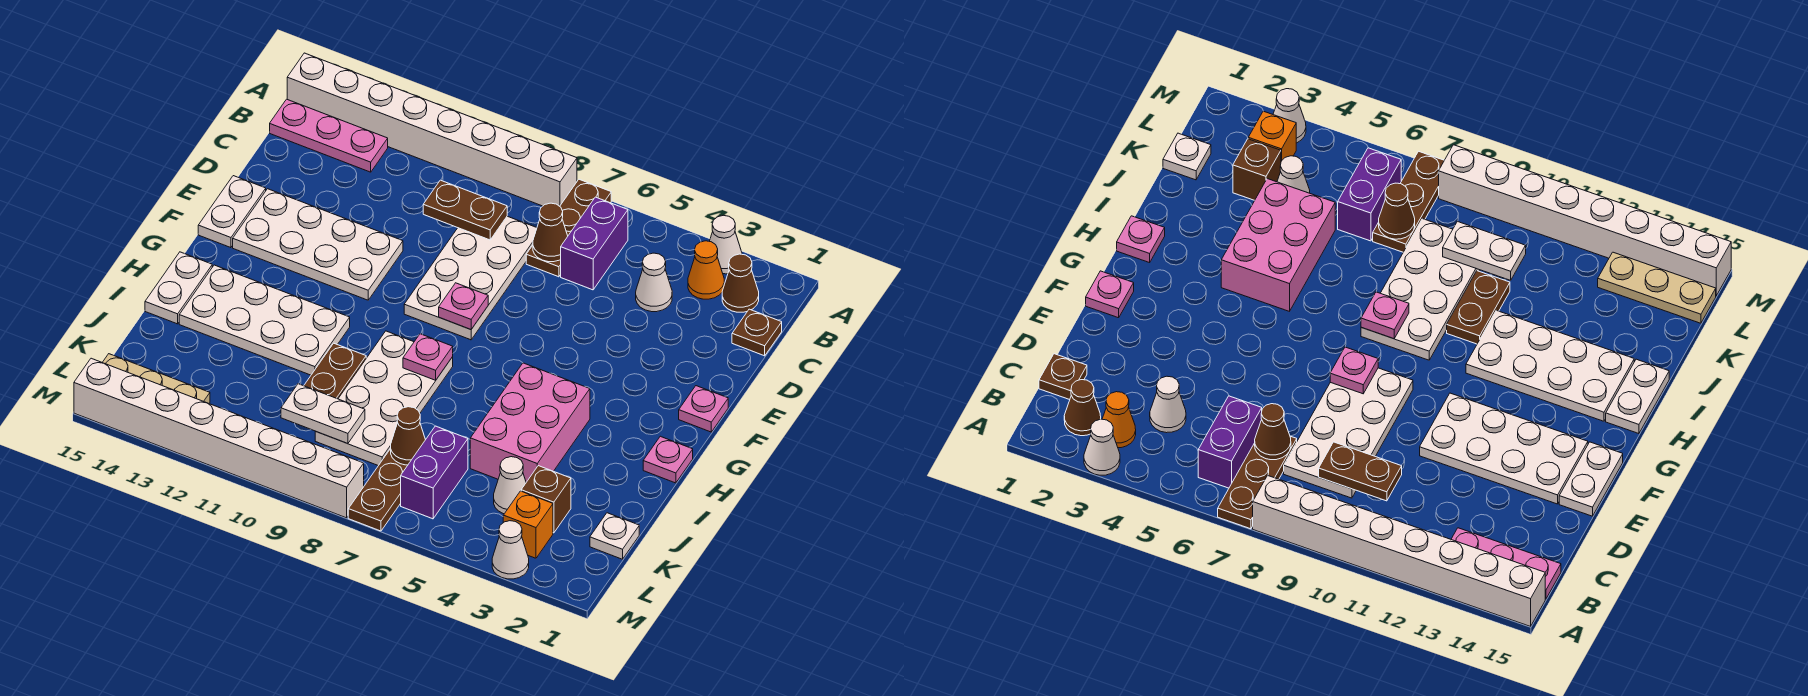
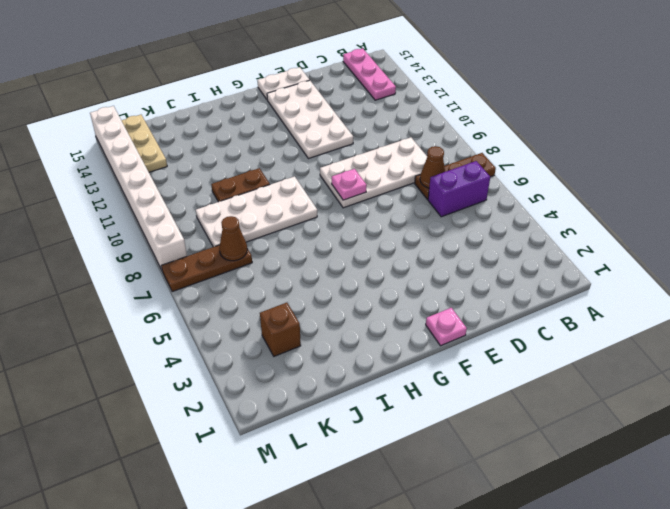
none -> white 1x1 cone [709,215,742,274]
none -> white 1x8 brick [287,53,577,206]
none -> brown 1x1 cone [722,254,759,312]
none -> orange 1x1 cone [688,241,724,299]

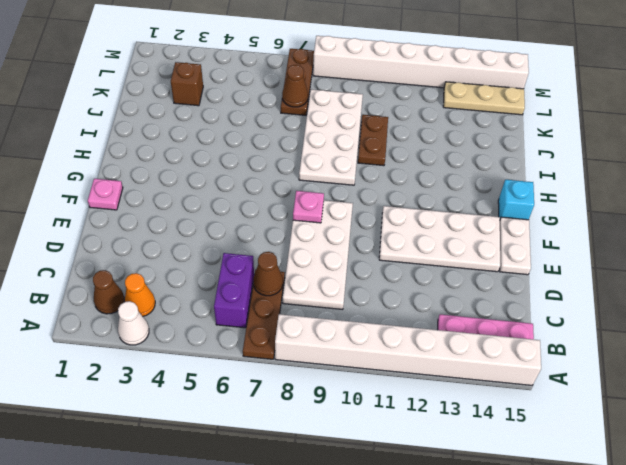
cyan 1x1 brick [498,180,534,220] -> none
none -> brown 1x1 plate [732,309,782,356]
none -> white 1x1 cone [636,253,672,312]
none -> pink 1x1 plate [643,436,693,483]
none -> pink 2x3 brick [470,363,590,482]

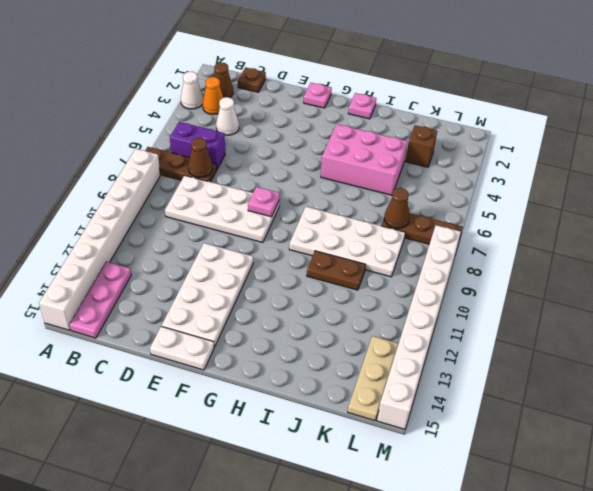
none -> white 2x4 plate [179,265,350,375]
none -> white 1x2 plate [145,252,212,324]
none -> white 1x1 plate [590,513,639,559]
none -> white 1x1 cone [494,457,526,514]

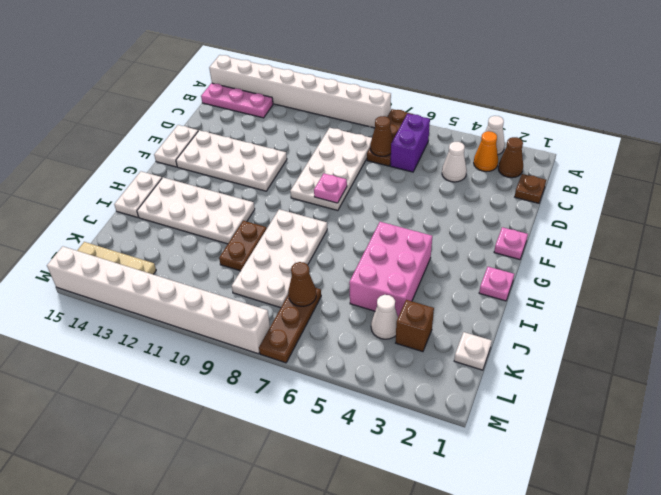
none -> purple 1x2 brick [401,426,468,519]
none -> orange 1x1 brick [503,491,553,558]
none -> white 1x1 cone [492,521,529,579]
none -> brown 1x2 plate [423,180,507,240]

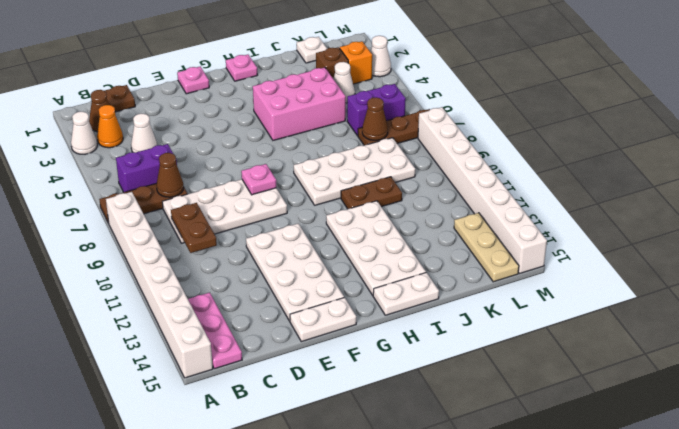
none -> pink 1x1 plate [403,334,453,380]
none -> white 1x2 plate [281,384,365,444]

